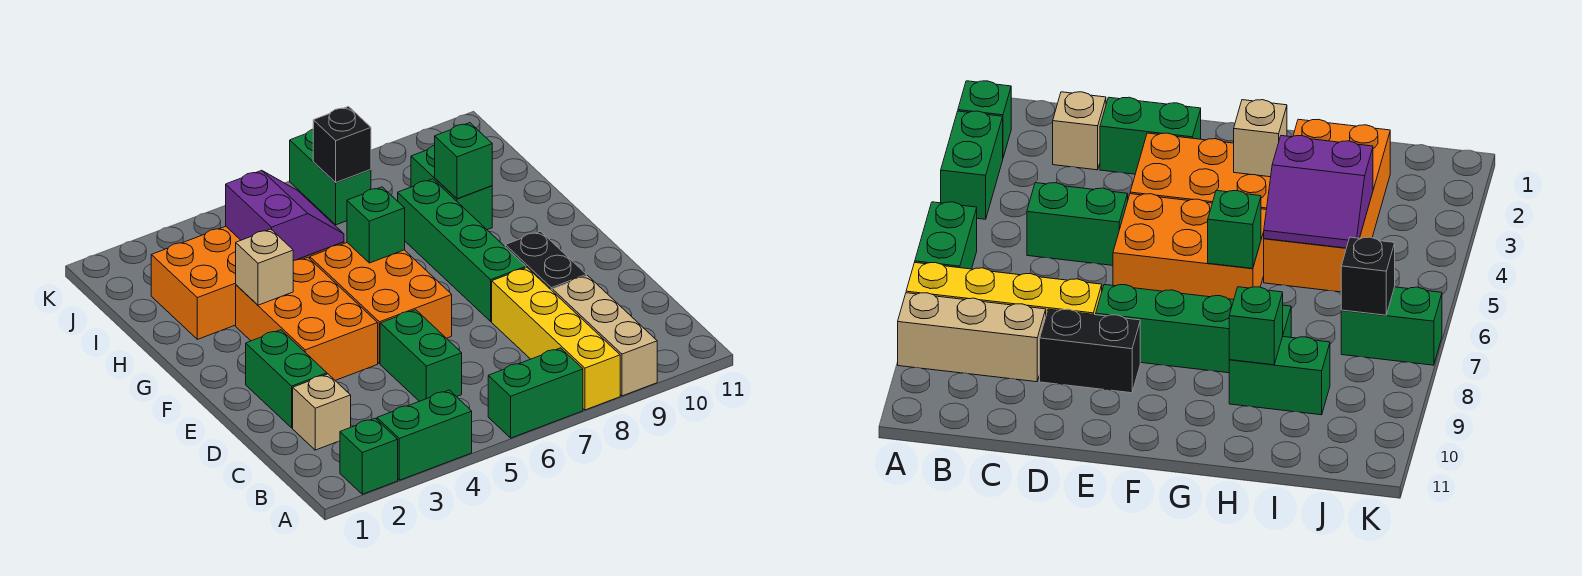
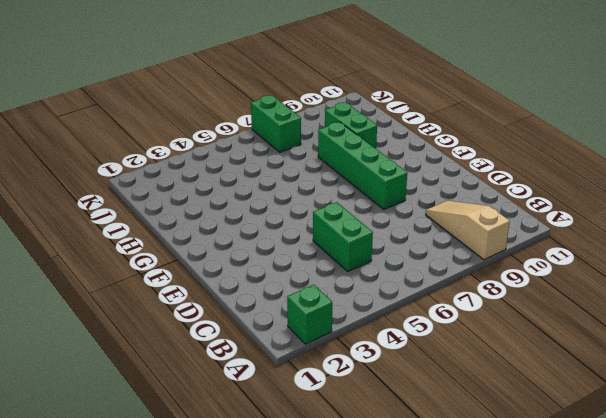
tan 1x3 slope [426,201,510,260] -> tan 1x3 brick [552,276,657,396]
none -> green 1x2 brick [377,390,472,480]
none -> green 1x2 brick [488,348,583,438]
none -> yellow 1x4 brick [492,268,620,410]

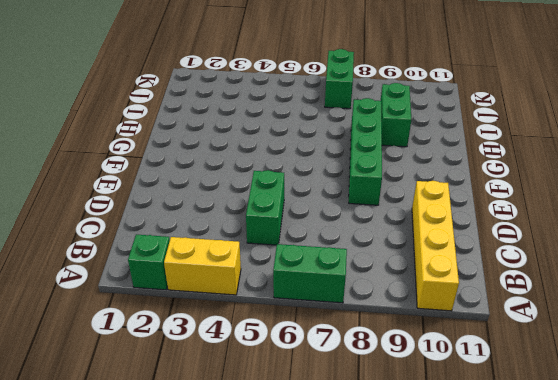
yellow 1x2 brick [164,237,241,295] -> green 1x2 brick [377,390,472,480]
yellow 1x4 brick [412,181,459,311] -> yellow 1x4 brick moved to [492,268,620,410]
none -> tan 1x3 brick [552,276,657,396]
none -> tan 1x1 brick [293,374,351,450]
none -> green 1x2 brick [246,330,327,428]

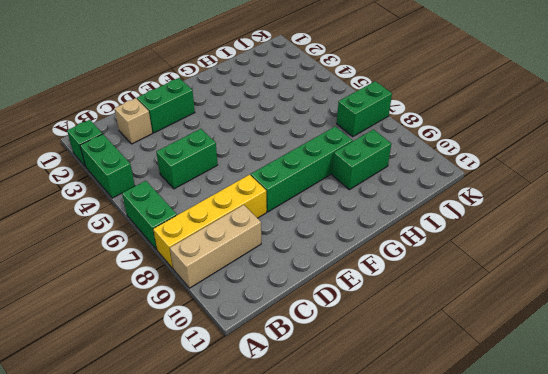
none -> black 1x2 brick [505,231,587,290]
none -> orange 2x3 brick [236,257,378,380]
none -> orange 2x3 brick [310,243,452,364]

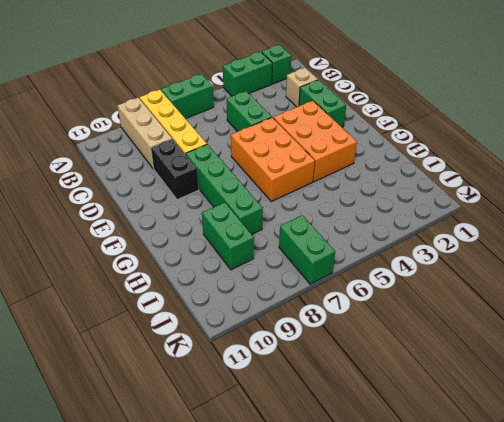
none -> orange 2x4 brick [151,226,344,339]
none -> tan 1x1 brick [236,229,293,305]
none -> green 1x1 brick [347,187,405,263]

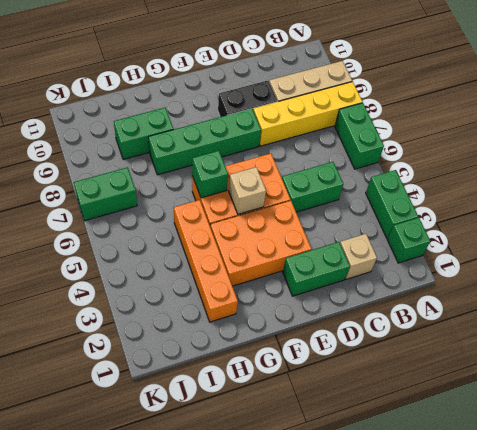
tan 1x1 brick [229,167,266,214] -> tan 1x1 brick moved to [236,229,293,305]
orange 1x4 brick [174,200,238,322] -> orange 2x4 brick [151,226,344,339]
none -> purple 2x2 slope [226,170,344,261]
none -> green 1x1 brick [435,123,492,199]
none -> black 1x1 brick [313,107,371,183]

